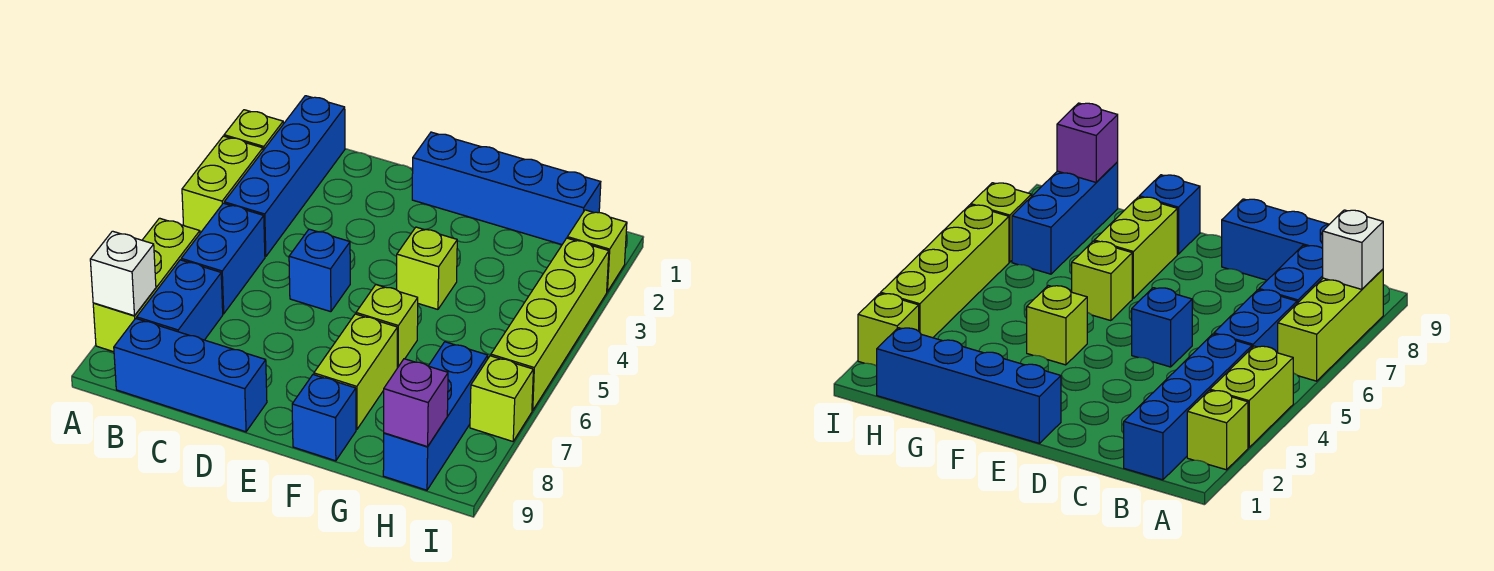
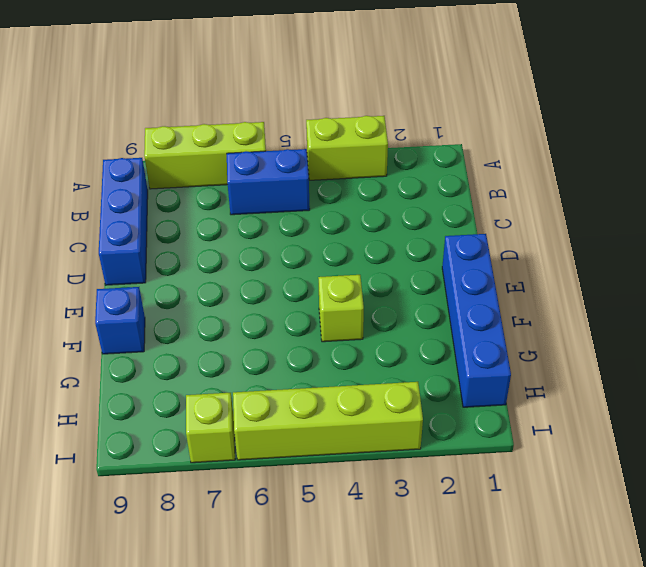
none -> lime 1x1 brick [224,110,283,150]
none -> blue 1x4 brick [224,96,345,257]
none -> blue 1x2 brick [137,260,223,340]

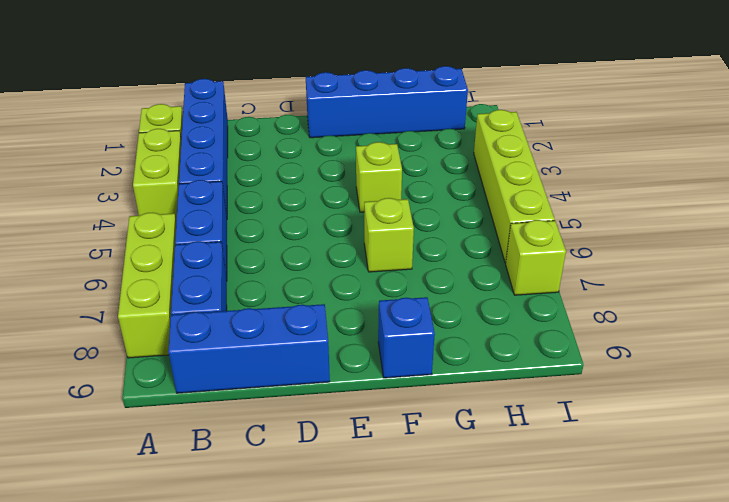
none -> blue 1x1 brick [289,229,350,312]
none -> lime 1x2 brick [314,314,397,429]
none -> blue 1x3 brick [383,342,488,490]

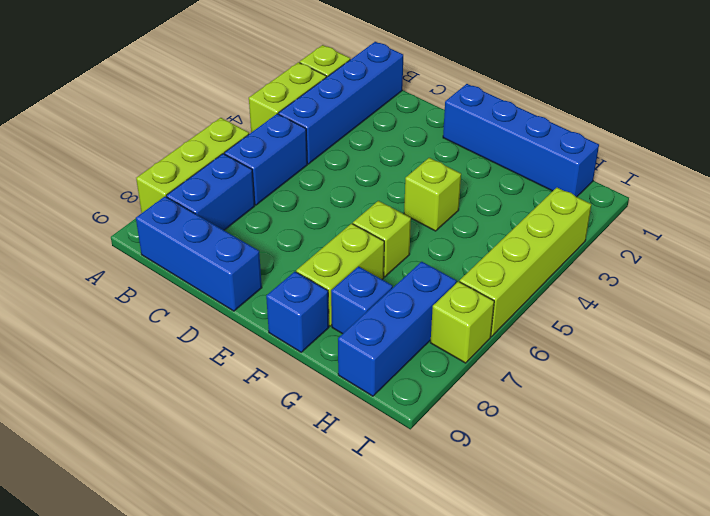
blue 1x1 brick [331,267,393,334] -> blue 1x1 brick moved to [289,229,350,312]
none -> lime 1x1 brick [567,210,627,292]
none -> white 1x1 brick [90,231,156,315]
none -> purple 1x1 brick [384,359,448,447]

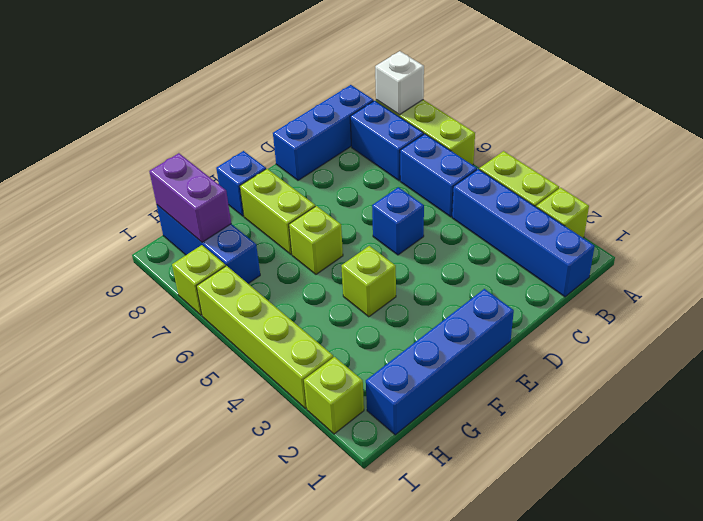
purple 1x2 brick [149,153,231,242] -> purple 1x1 brick [384,359,448,447]

